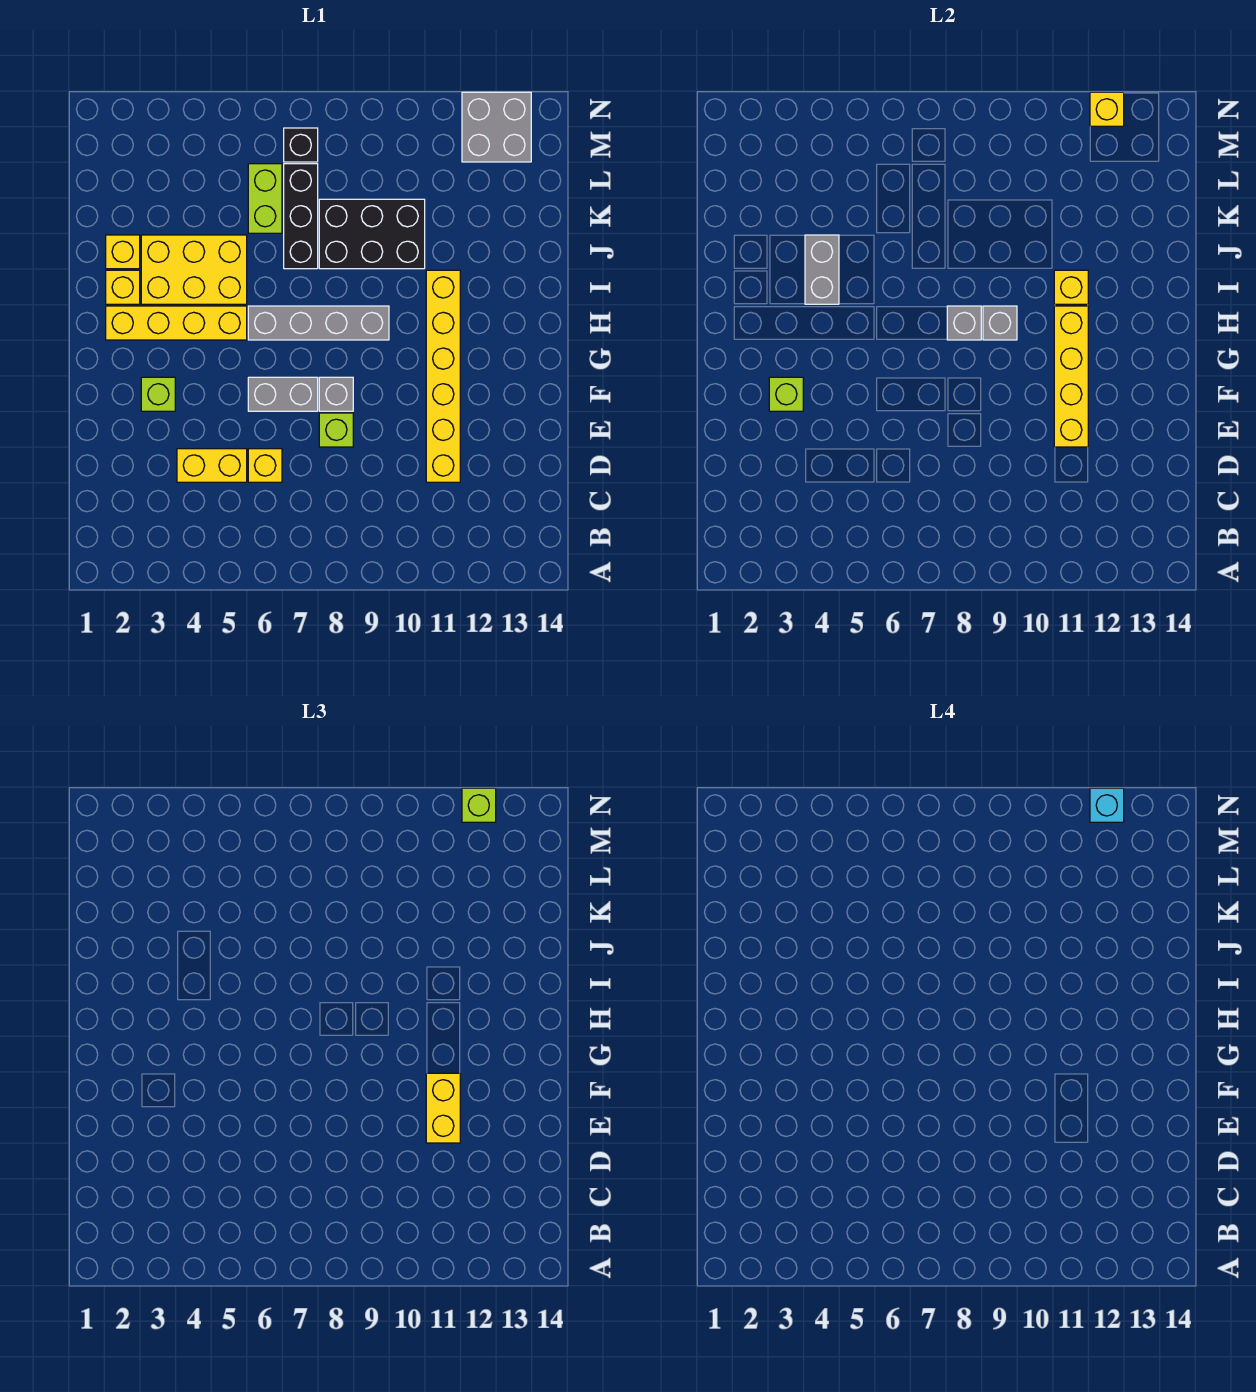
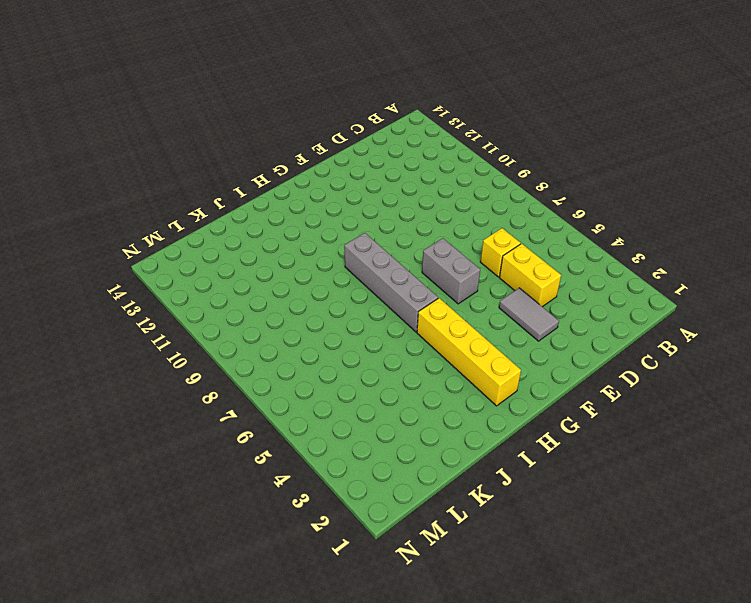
grey 1x2 tile [499,288,559,341] -> none
none -> yellow 1x6 brick [426,270,460,482]
none -> lime 1x1 brick [319,413,353,447]
none -> lime 1x1 brick [141,377,175,411]

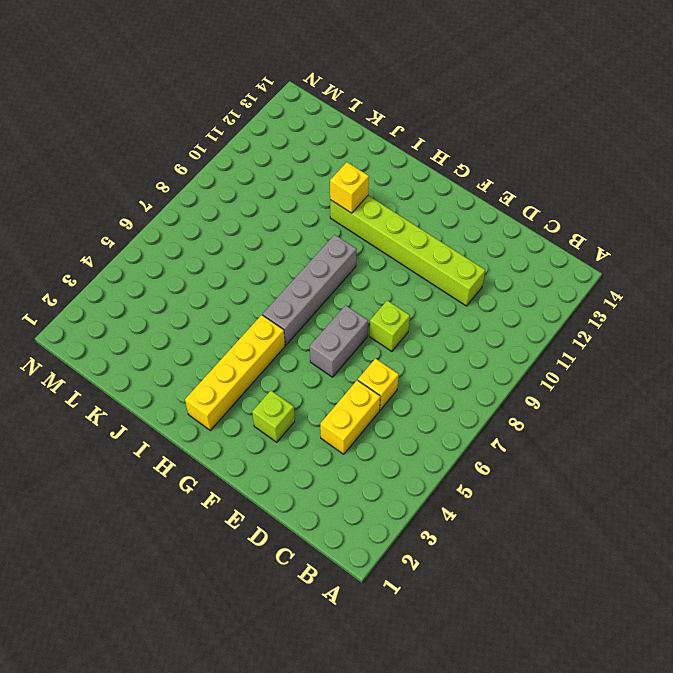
lime 1x6 brick [330,196,485,306] -> yellow 1x6 brick [426,270,460,482]
none -> grey 1x1 brick [319,377,353,411]
none -> yellow 1x1 brick [106,270,140,304]
none -> yellow 2x3 brick [141,235,247,304]

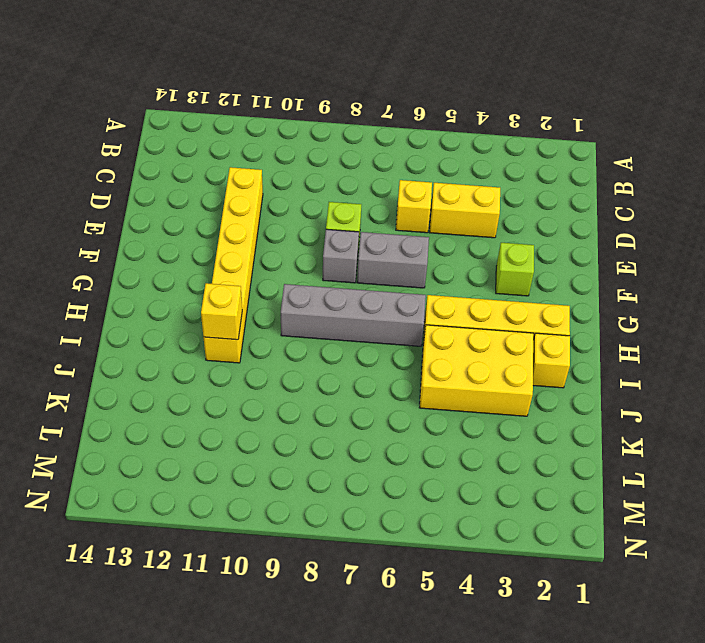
none -> yellow 1x1 brick [106,235,140,269]
none -> black 1x3 brick [284,164,318,269]
none -> black 2x3 brick [319,199,425,269]

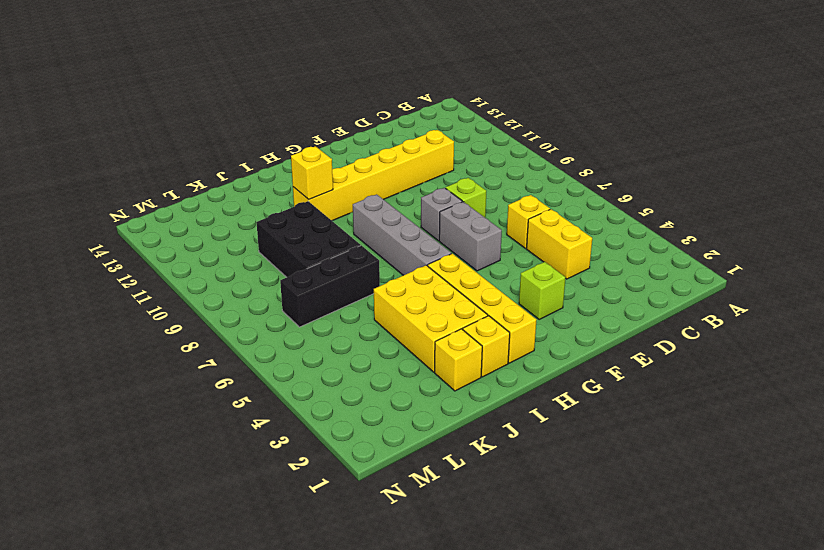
none -> lime 1x2 brick [248,164,282,233]
none -> black 1x1 brick [284,128,318,162]
none -> grey 2x2 brick [462,92,531,162]

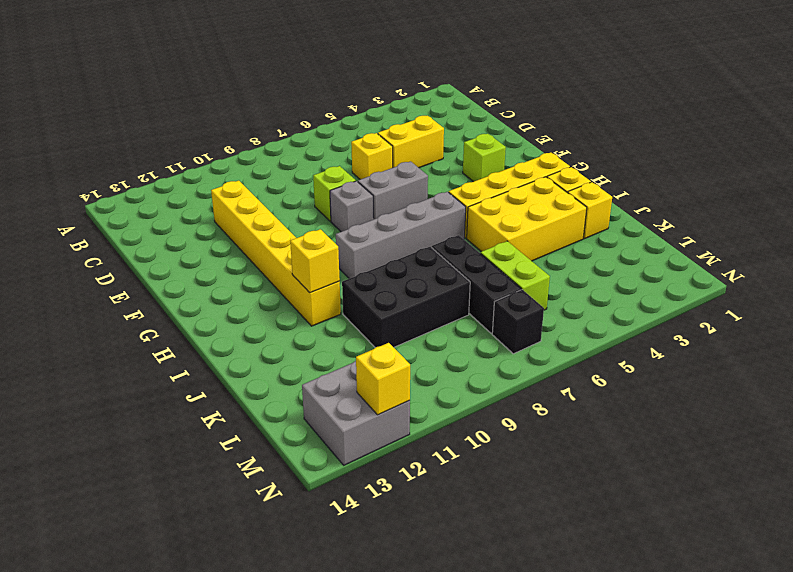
none -> yellow 1x4 brick [1054,306,1088,447]
none -> lime 1x1 brick [769,377,803,411]
none -> grey 1x1 brick [947,306,981,340]

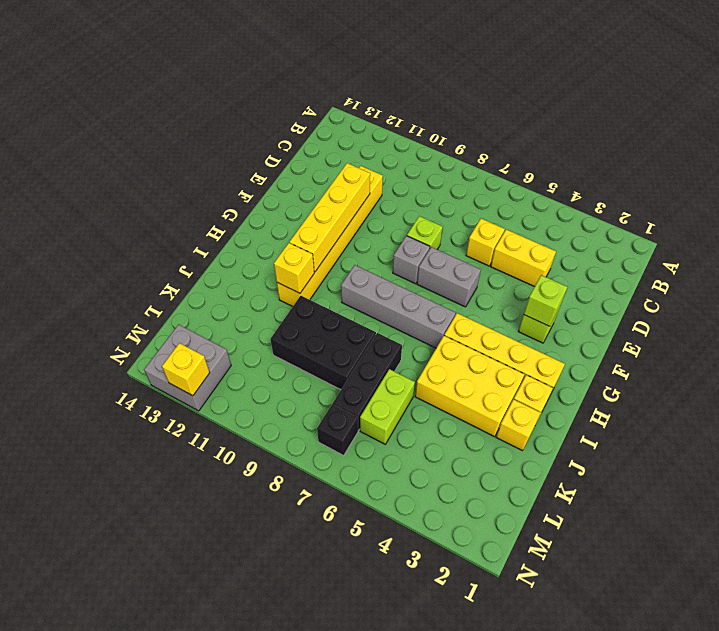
none -> grey 1x1 brick [947,306,981,340]
none -> grey 1x1 brick [983,306,1017,340]
none -> grey 1x2 brick [805,235,839,304]

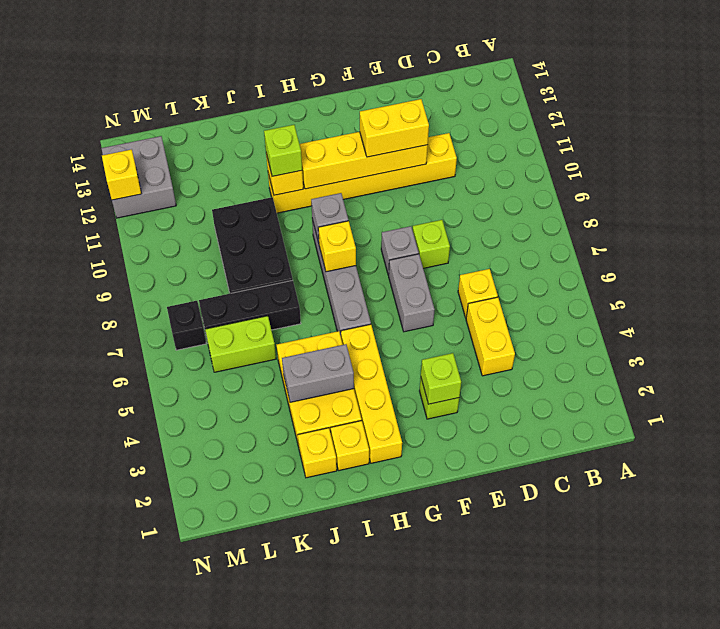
yellow 1x1 brick [318,221,356,272] -> grey 1x1 brick [947,306,981,340]
lime 1x1 brick [264,125,302,176] -> lime 1x1 brick moved to [462,788,496,822]
none -> cyan 1x1 brick [1090,788,1124,822]

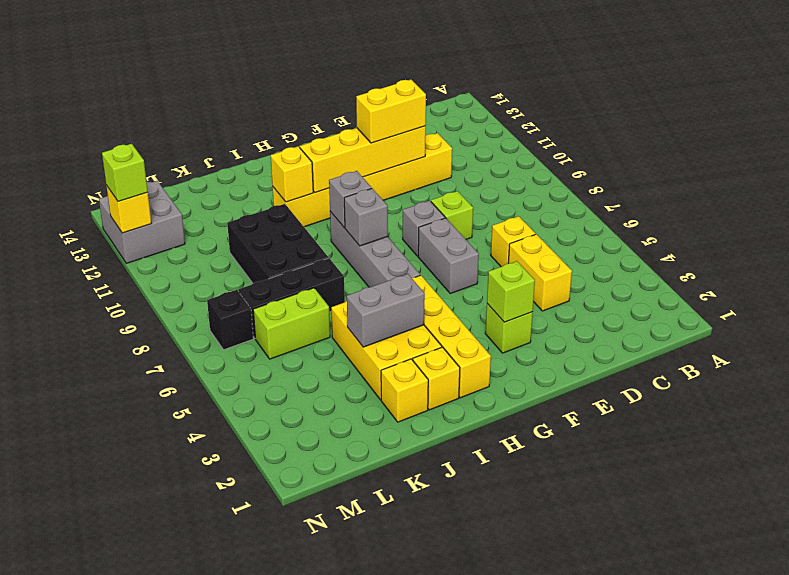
none -> cyan 1x1 brick [1090,788,1124,822]

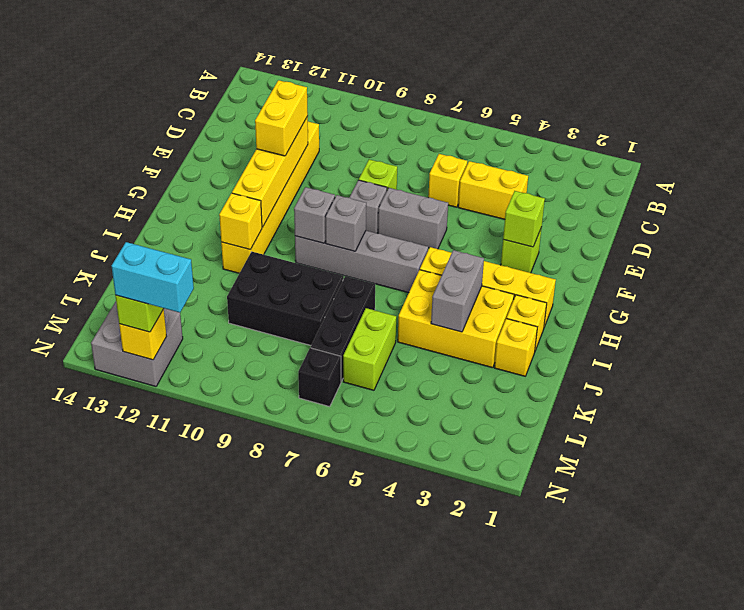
cyan 1x2 brick [112,242,194,312] -> cyan 1x1 brick [1090,788,1124,822]

